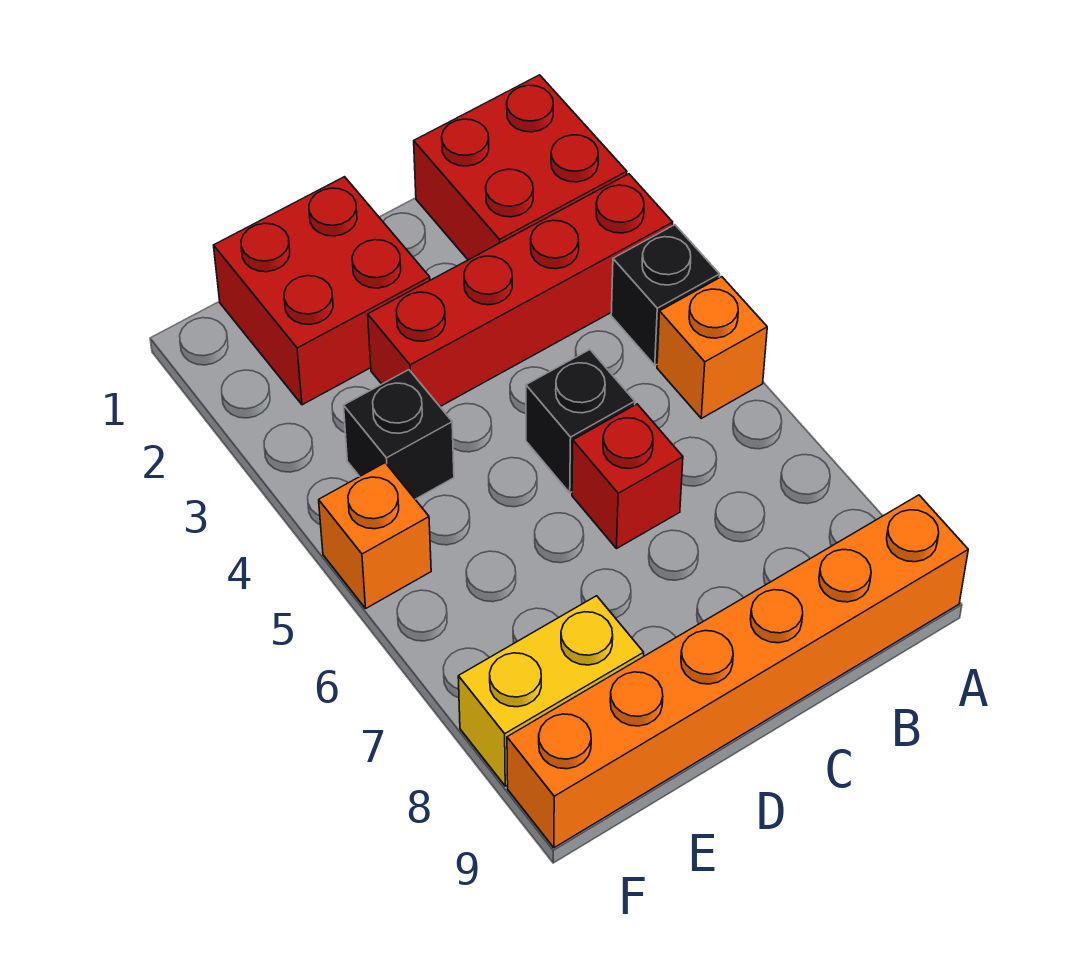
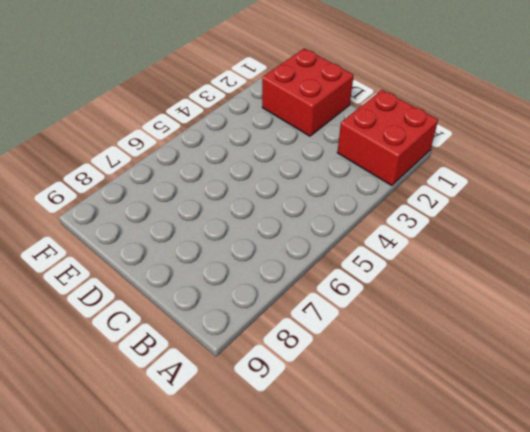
none -> red 1x4 brick [368,174,673,406]
none -> black 1x1 brick [611,225,720,365]

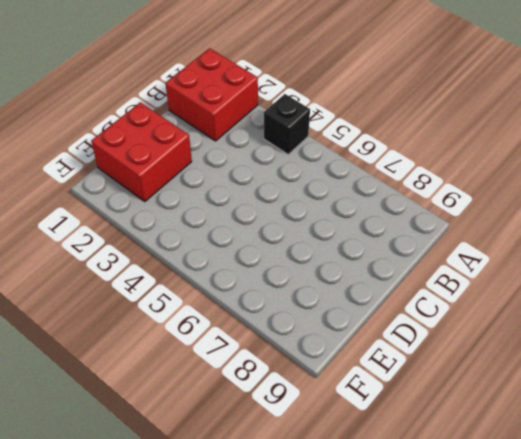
none -> red 1x4 brick [368,174,673,406]
none -> orange 1x1 brick [657,277,767,418]

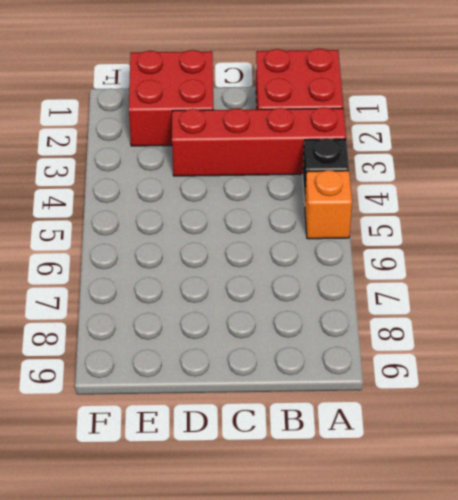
none -> orange 1x6 brick [507,495,968,848]
none -> black 1x1 brick [526,350,635,493]

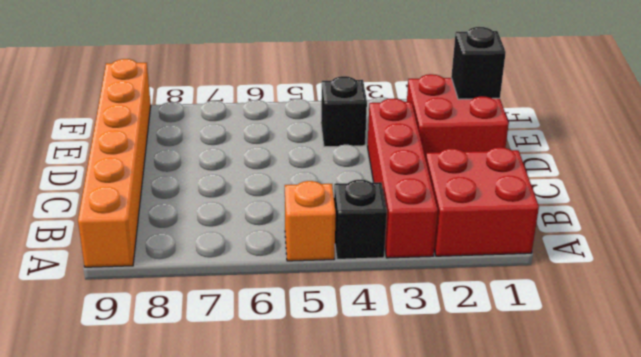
black 1x1 brick [451,27,506,99] -> black 1x1 brick moved to [526,350,635,493]
none -> red 1x1 brick [572,404,683,548]
none -> yellow 1x2 brick [458,596,644,786]

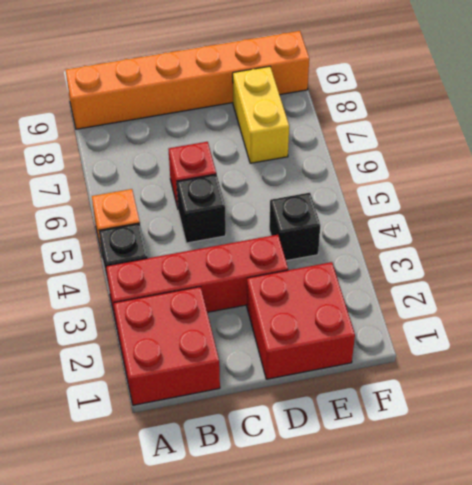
yellow 1x2 brick [233,66,289,163] -> yellow 1x2 brick turned to [458,596,644,786]
none -> orange 1x1 brick [319,463,431,608]

